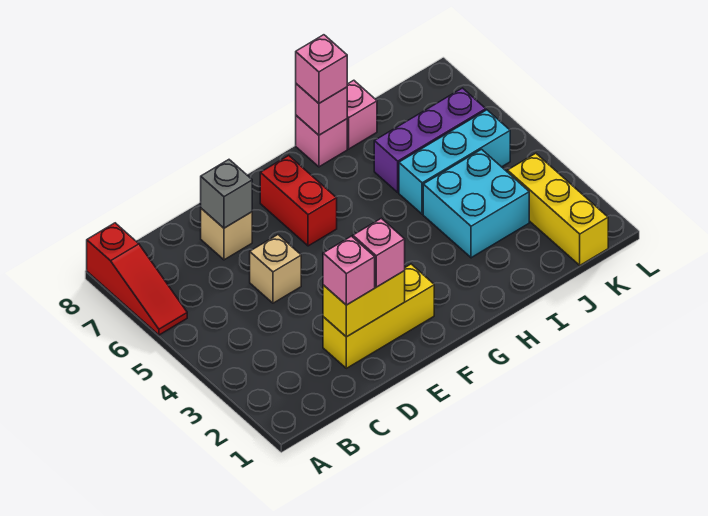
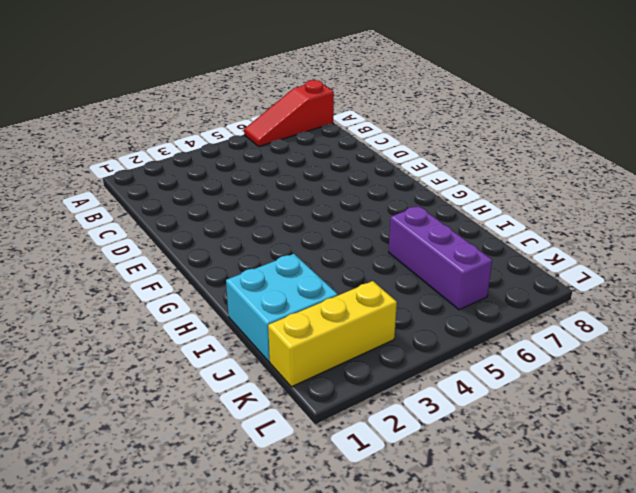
cyan 2x2 brick [226,254,338,362] -> cyan 2x2 brick moved to [423,149,529,258]
none -> yellow 1x3 brick [323,264,434,368]
none -> tan 1x1 brick [250,235,301,303]
none -> tan 1x1 brick [201,208,252,260]

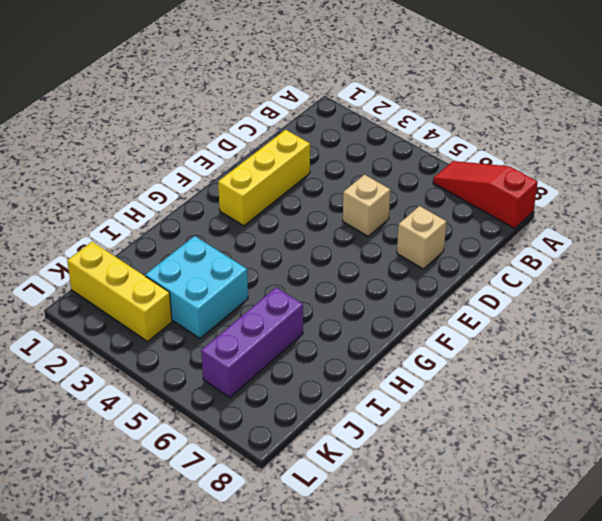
none -> red 1x2 brick [260,156,337,246]
none -> pink 1x1 brick [296,115,347,167]
none -> cyan 1x3 brick [399,110,510,214]

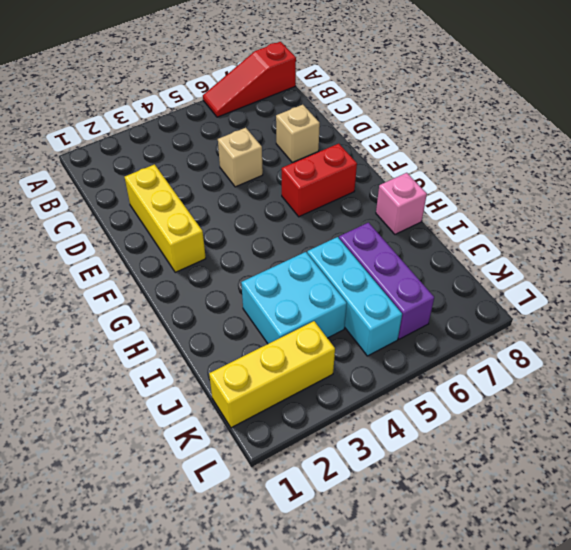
none -> pink 1x1 brick [347,80,377,149]
none -> yellow 1x2 brick [323,271,405,337]
none -> grey 1x1 brick [201,160,252,228]

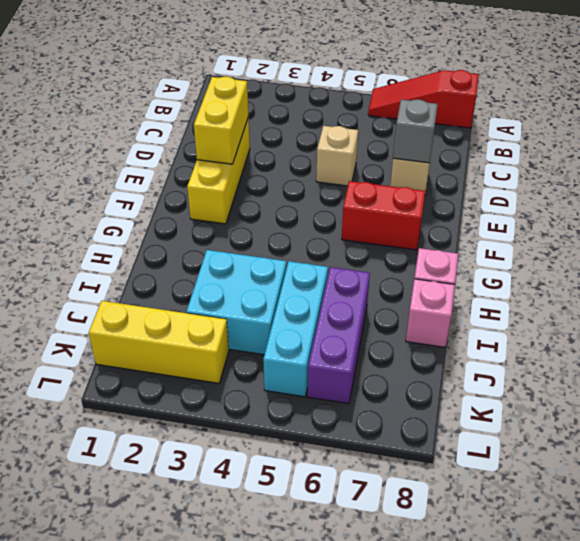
none -> pink 1x1 brick [296,84,347,135]
none -> pink 1x1 brick [323,236,375,305]
none -> pink 1x1 brick [353,218,405,287]

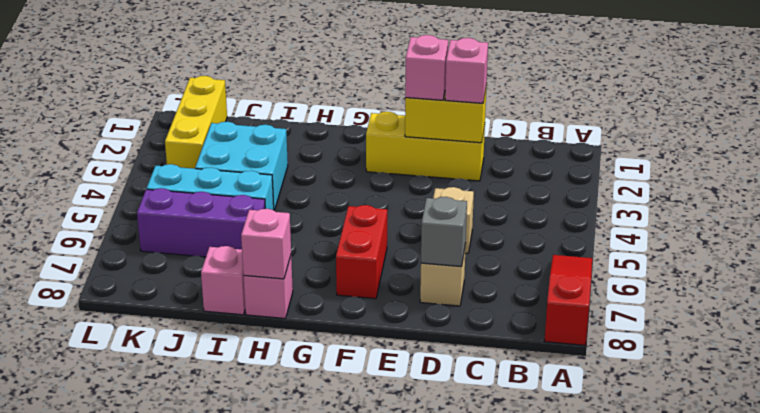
none -> pink 1x1 brick [296,35,347,103]

